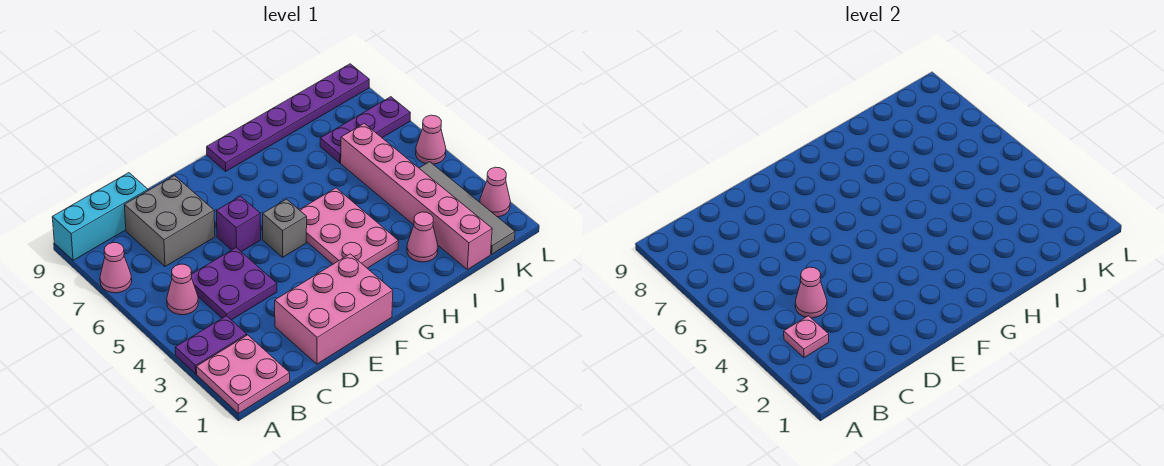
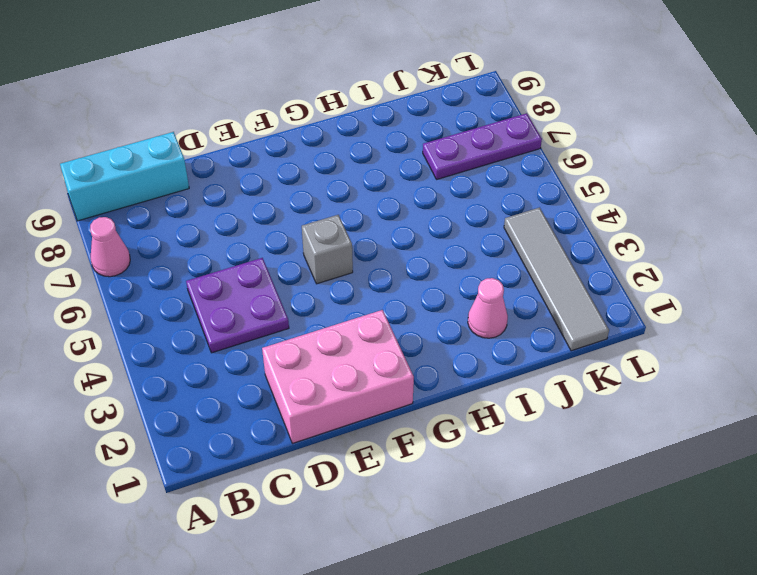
none -> pink 2x2 plate [196,335,290,413]
none -> purple 1x2 plate [175,316,247,374]
none -> pink 1x1 cone [167,264,198,315]

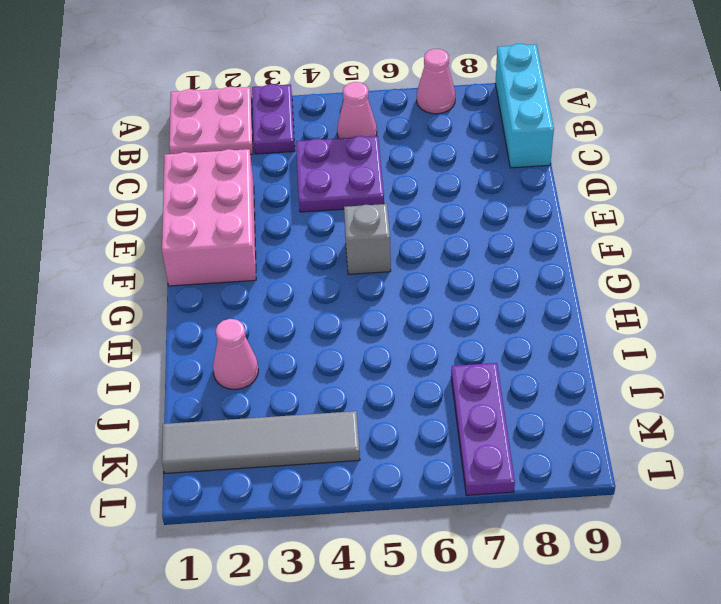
none -> grey 2x2 brick [124,176,215,266]
none -> purple 1x1 brick [216,196,261,252]
none -> pink 2x3 plate [300,188,399,268]

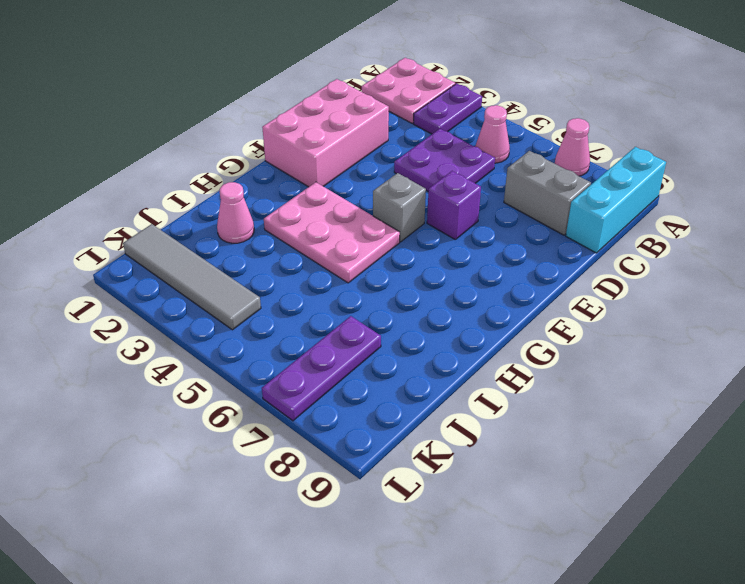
grey 1x2 brick [504,151,591,235] -> grey 2x2 brick [124,176,215,266]
none -> purple 1x6 plate [207,64,369,171]
none -> pink 1x6 brick [341,123,492,270]
none -> pink 1x1 cone [480,167,510,217]

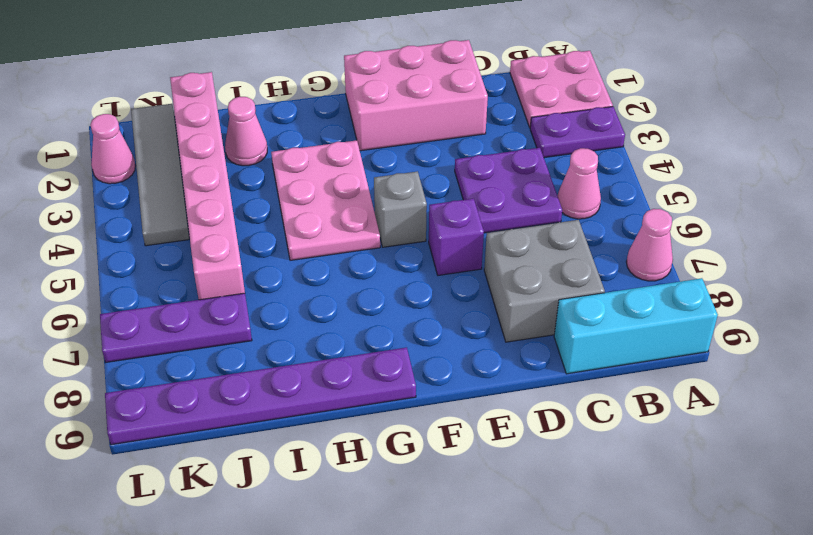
none -> pink 1x1 cone [416,115,446,164]
none -> pink 1x1 plate [784,316,829,358]
none -> pink 1x1 cone [795,267,827,318]

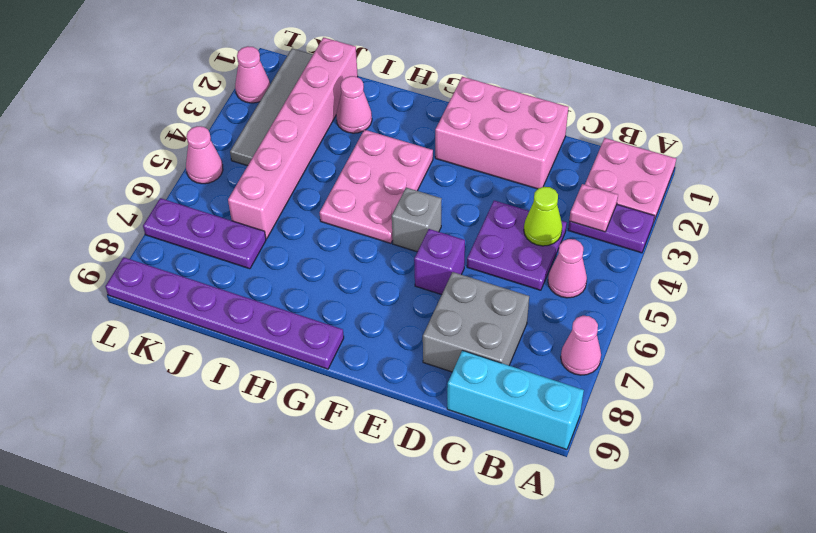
lime 1x1 cone [524,187,562,246] -> pink 1x1 cone [795,267,827,318]

